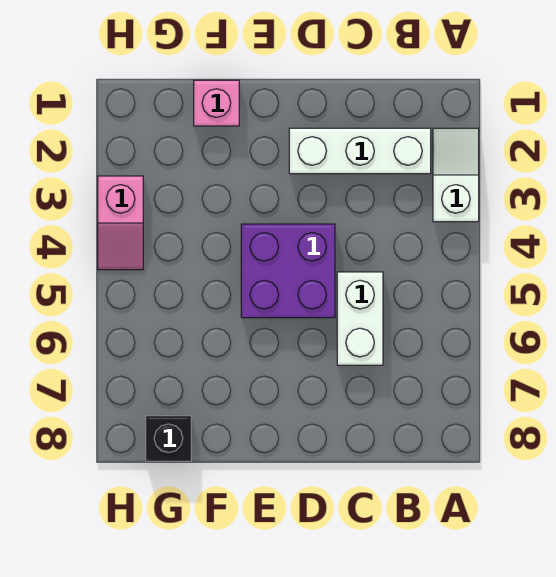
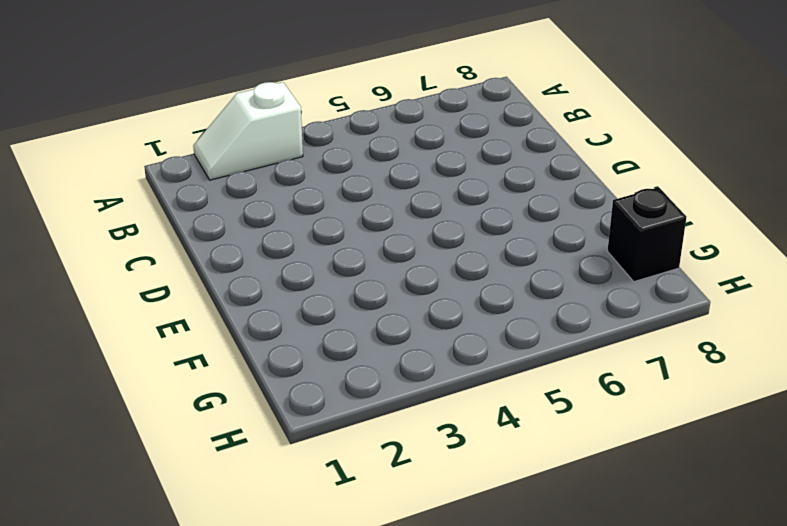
none -> white 1x3 brick [289,128,431,174]
none -> white 1x2 brick [337,272,383,365]

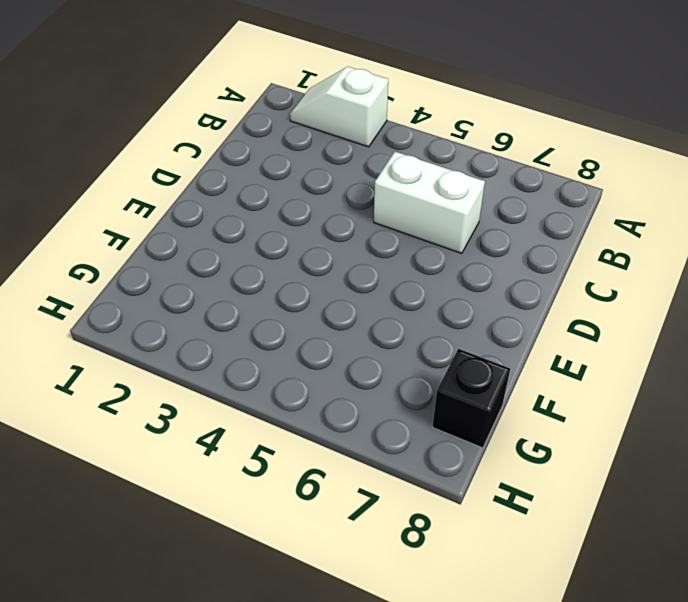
none -> white 1x3 brick [289,128,431,174]
none -> purple 2x2 brick [241,224,335,318]

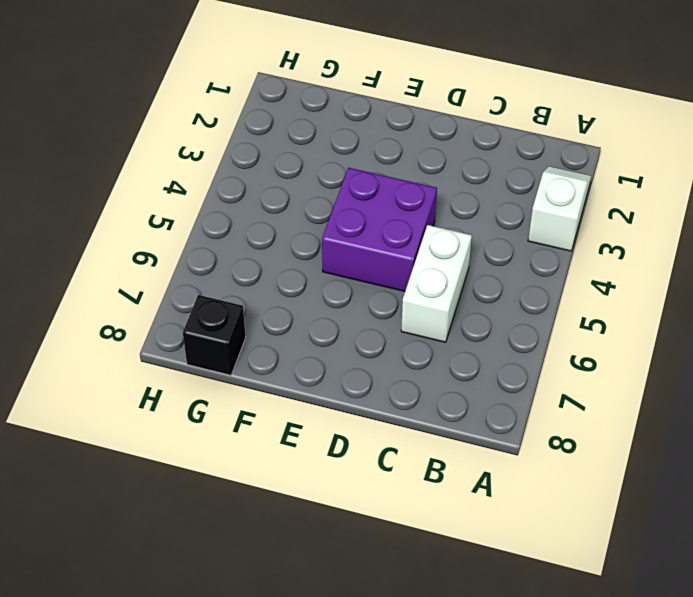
none -> white 1x3 brick [289,128,431,174]
none -> pink 1x1 brick [194,80,239,126]

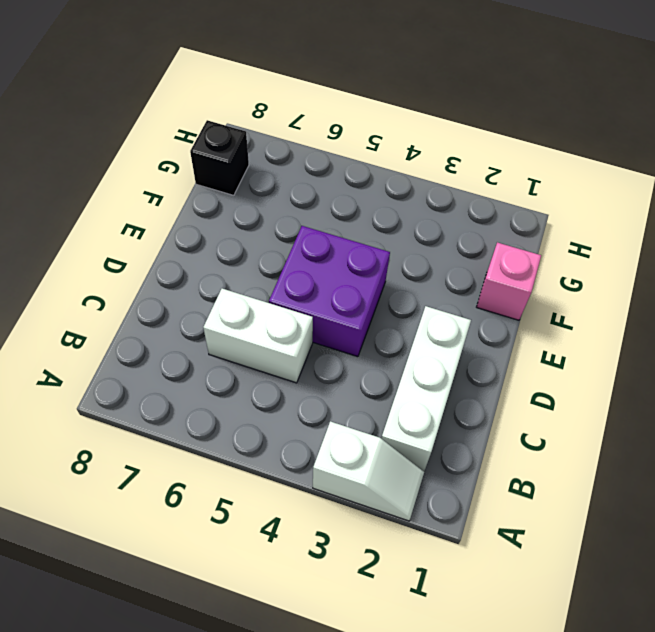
none -> pink 1x2 slope [98,176,143,270]

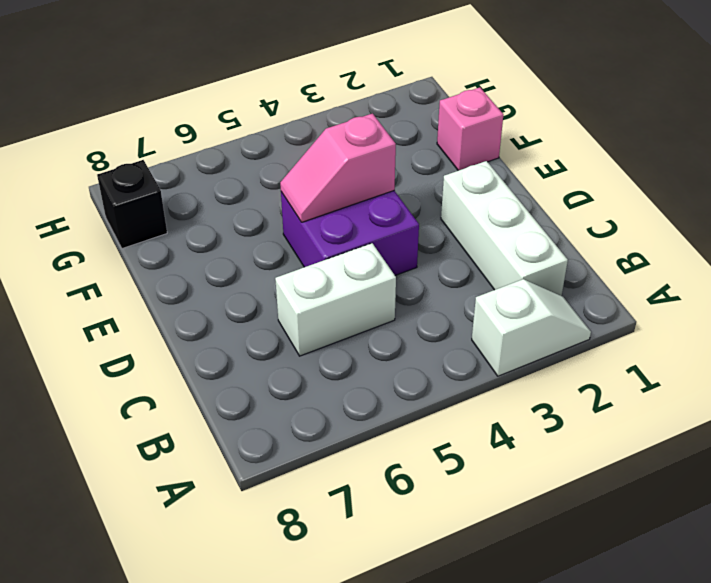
pink 1x2 slope [280,114,396,222] -> pink 1x2 slope moved to [98,176,143,270]

